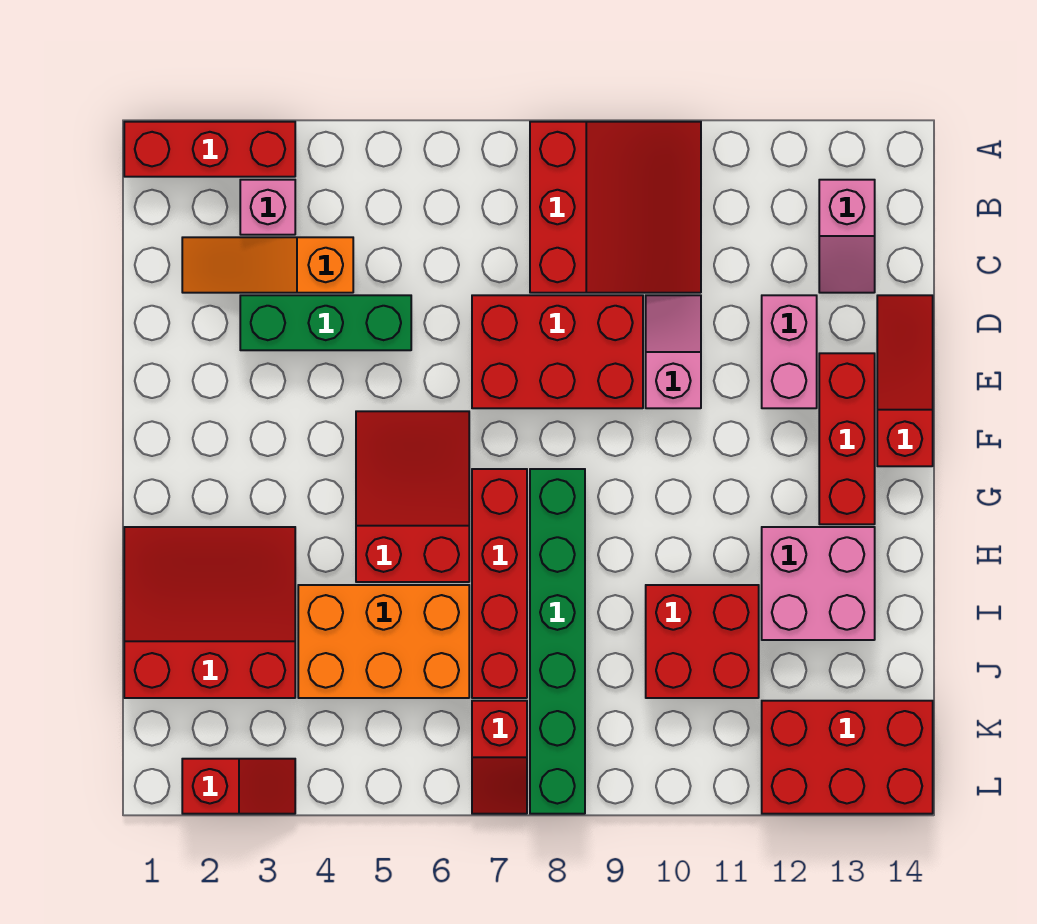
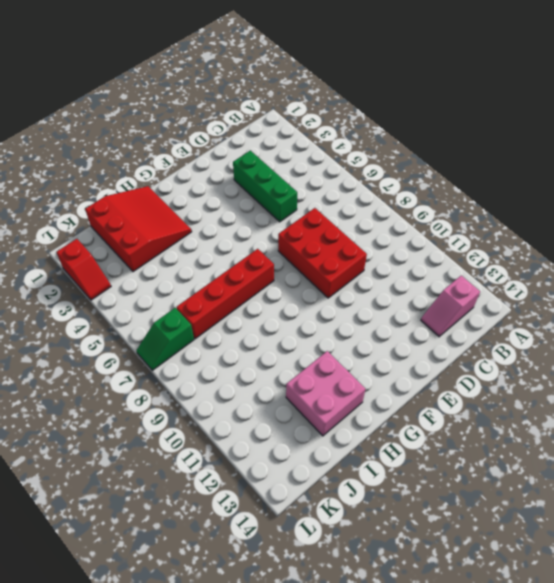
green 1x2 slope [136,308,194,370] -> red 1x2 slope [472,701,527,814]
none -> red 1x3 brick [124,122,295,177]
none -> red 3x3 slope [530,122,701,293]
none -> pink 1x1 brick [240,180,295,235]

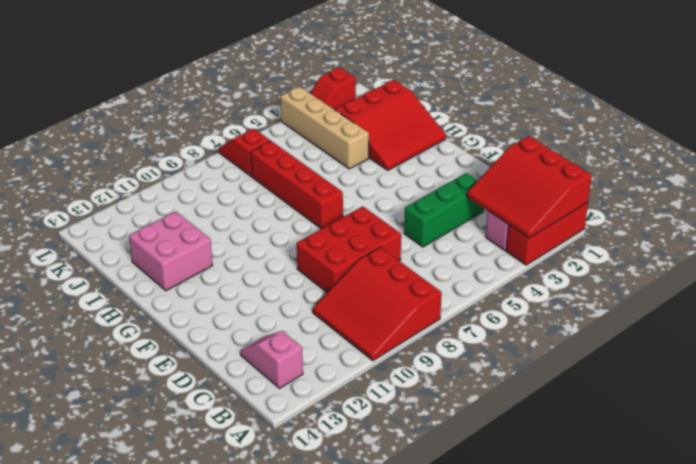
red 3x3 slope [467,136,592,238] -> none
tan 1x4 brick [280,87,369,169] -> orange 2x3 brick [298,585,469,698]
none -> orange 1x3 slope [182,237,353,293]
none -> pink 1x2 slope [646,295,701,408]
none -> pink 1x2 brick [762,295,817,408]

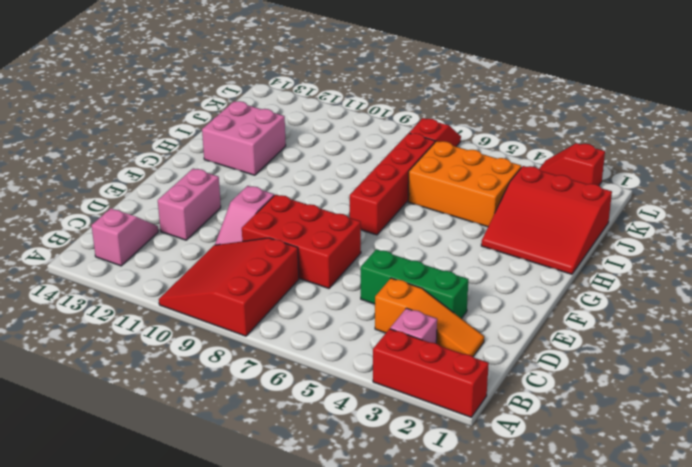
none -> red 1x3 slope [877,295,933,466]
none -> red 1x3 brick [819,353,875,524]
none -> red 2x3 slope [356,411,469,582]

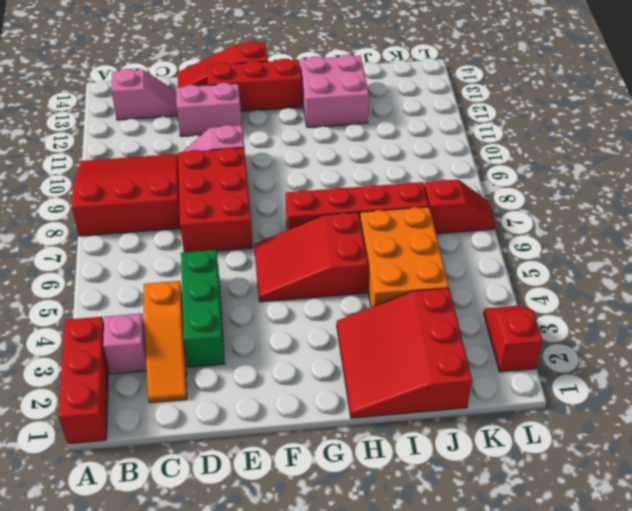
none -> green 1x6 brick [530,469,585,814]
none -> red 2x2 brick [646,585,759,698]
none -> red 2x3 brick [762,701,933,814]

